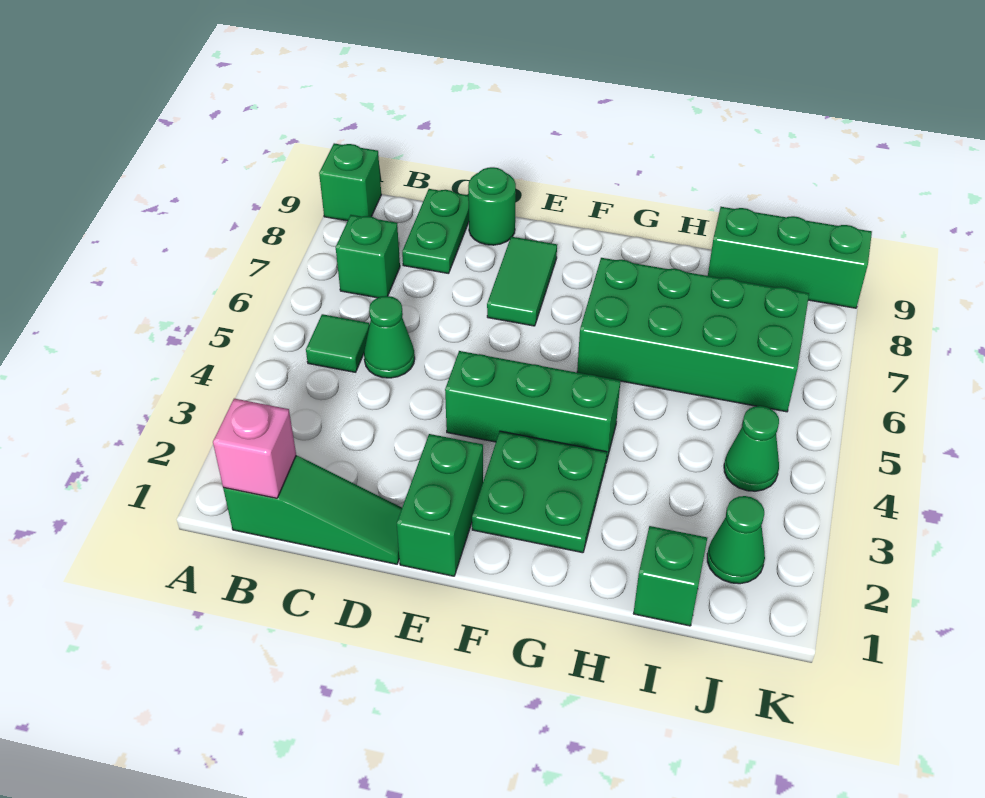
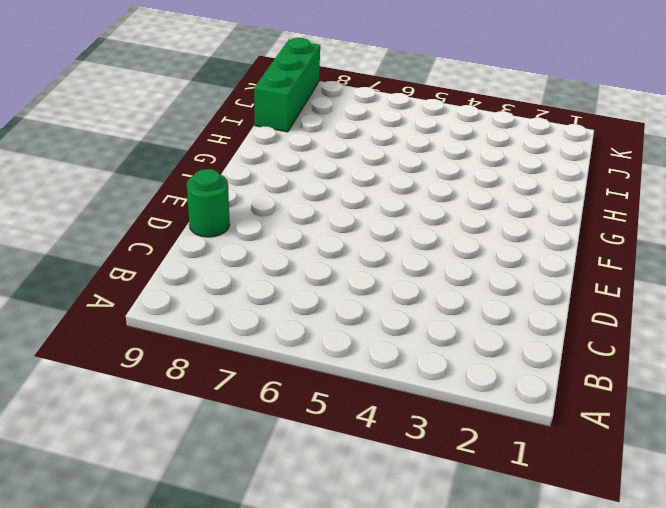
none -> green 1x1 brick [319,143,381,221]
none -> green 1x3 slope [223,455,402,564]
none -> green 1x1 tile [306,314,370,372]

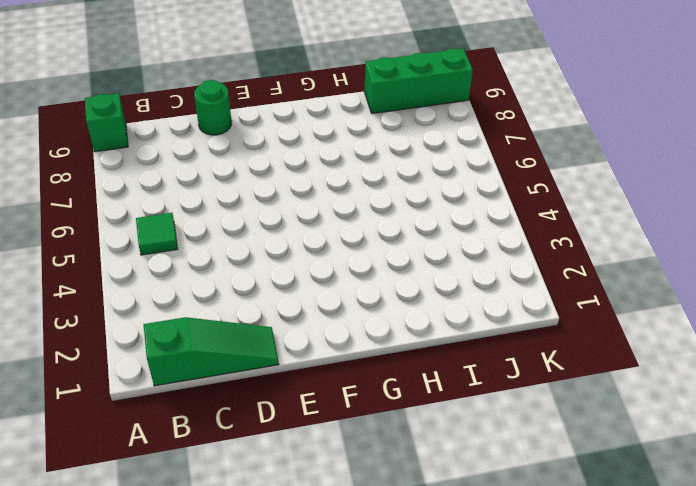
none -> green 1x1 brick [336,215,400,298]
none -> green 1x1 cone [364,296,415,378]
none -> green 1x2 plate [402,189,469,274]

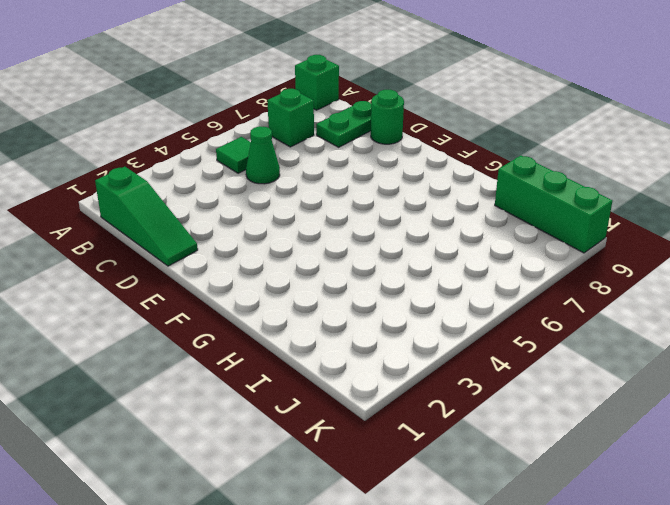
none -> green 1x2 brick [397,434,483,576]
none -> green 1x3 brick [445,351,620,462]
none -> green 1x2 tile [487,237,557,326]

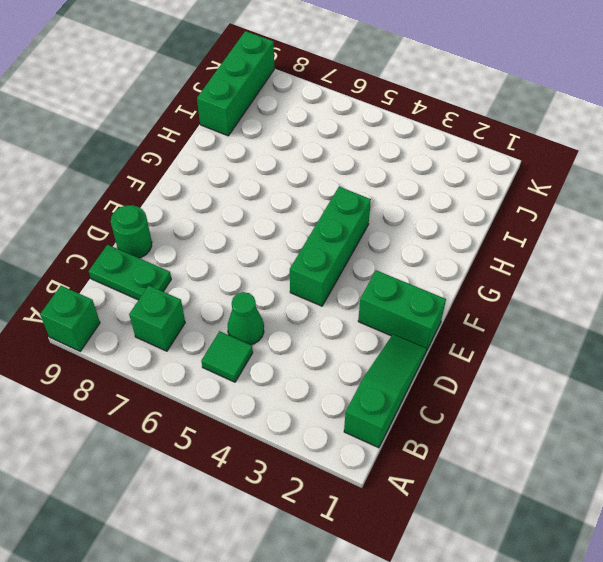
none -> green 1x2 tile [487,237,557,326]
none -> green 2x2 plate [472,431,607,553]
none -> green 2x4 brick [577,258,809,412]

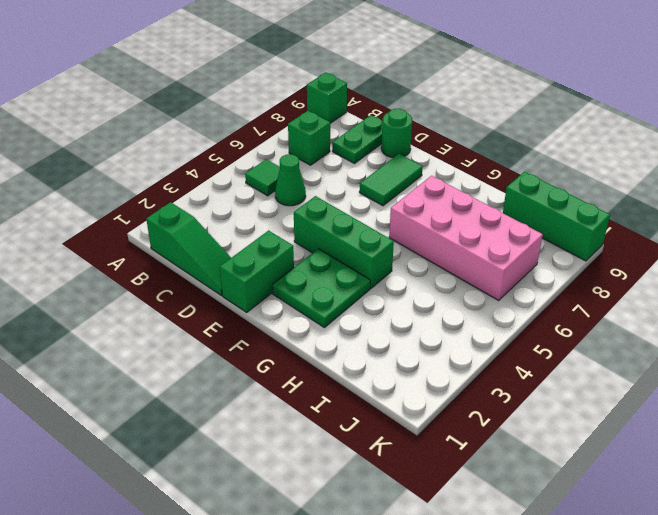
pink 2x4 brick [389,176,543,300] -> green 2x4 brick [577,258,809,412]
none -> green 1x1 brick [633,526,707,626]
none -> green 1x1 cone [707,496,765,584]
none -> green 1x1 cone [724,406,779,491]

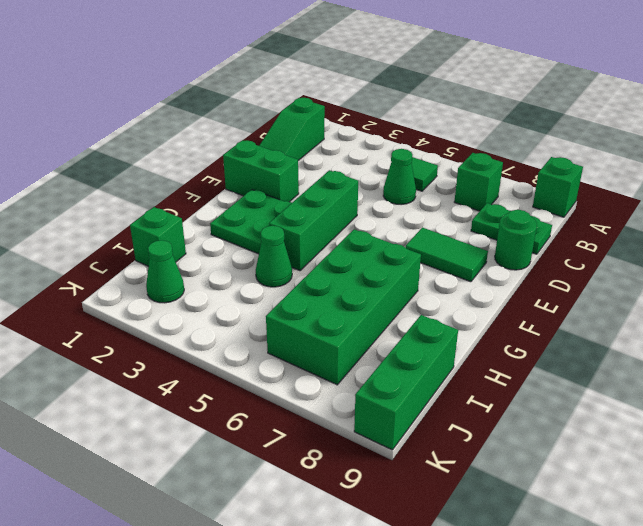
green 1x1 cone [256,226,292,287] -> green 1x1 cone moved to [724,406,779,491]
none -> pink 1x1 brick [213,399,296,498]

